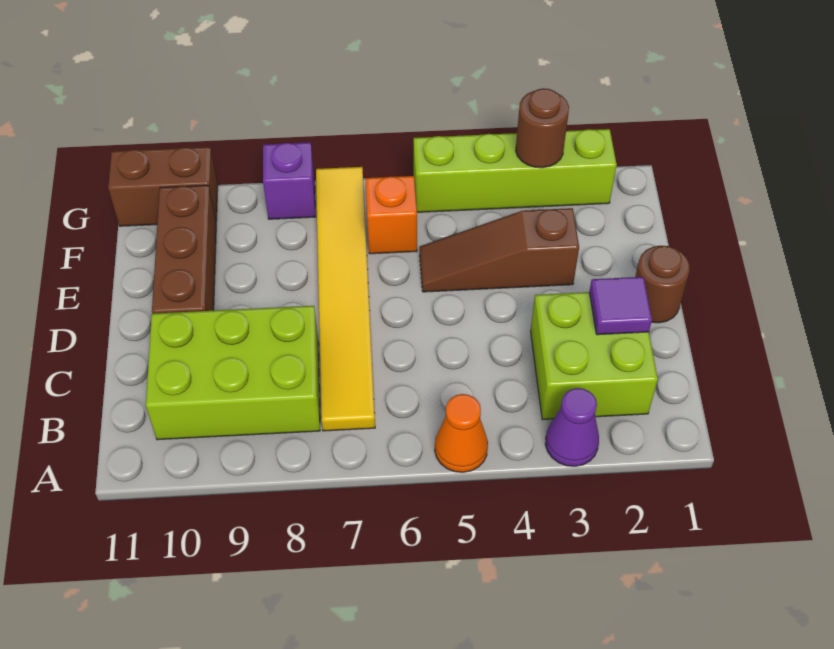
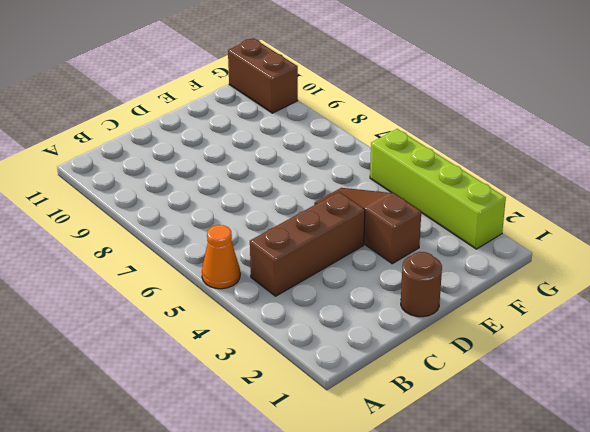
brown 1x3 brick [250,192,365,296] -> brown 1x3 brick moved to [152,185,216,314]
none -> purple 1x1 cone [545,388,599,466]
none -> lime 2x2 brick [531,292,658,420]
none -> yellow 1x6 tile [316,167,375,431]

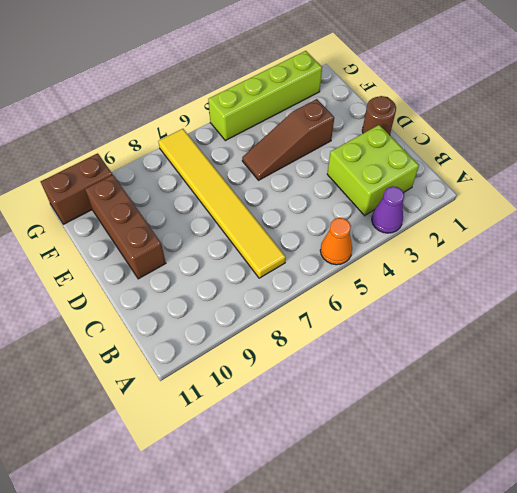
none -> lime 2x3 brick [146,306,320,440]
none -> orange 1x1 brick [365,176,417,254]
none -> purple 1x1 brick [263,142,315,219]

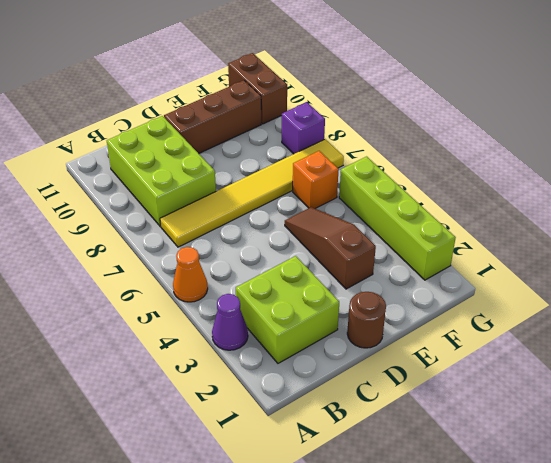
none -> purple 1x1 tile [589,277,652,335]
none -> brown 1x1 round brick [516,88,569,168]

